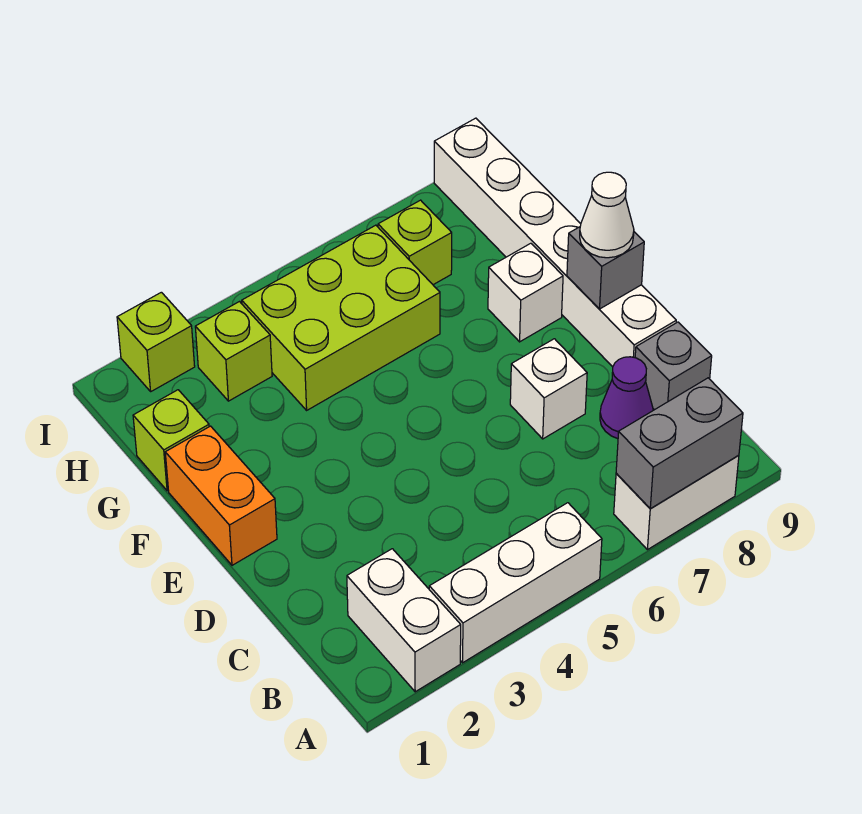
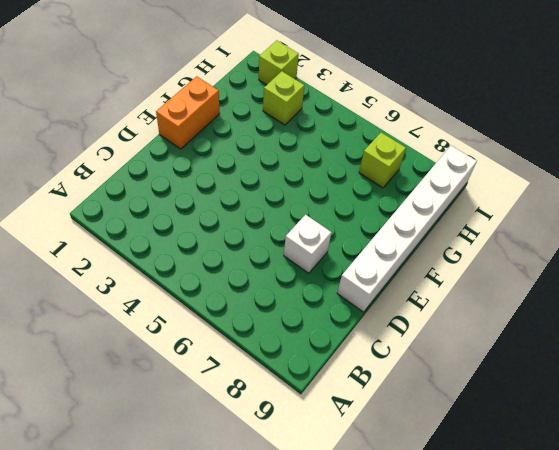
none -> white 1x2 brick [347,549,461,692]
none -> white 1x3 brick [429,503,602,663]
none -> white 1x2 brick [614,455,739,550]

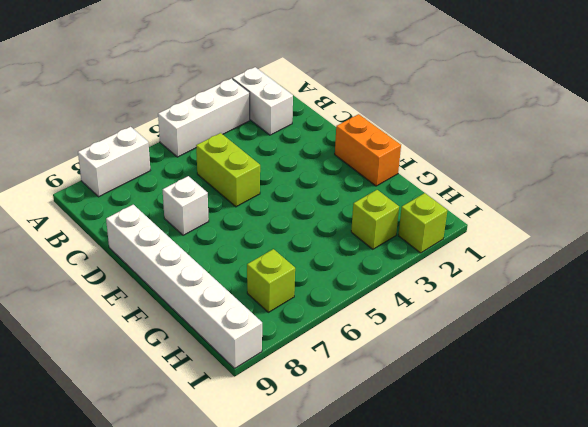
lime 1x2 brick [196,133,260,207] -> none
none -> purple 1x1 cone [600,357,653,439]
none -> grey 1x1 brick [635,322,712,410]
none -> white 1x1 brick [488,243,563,342]

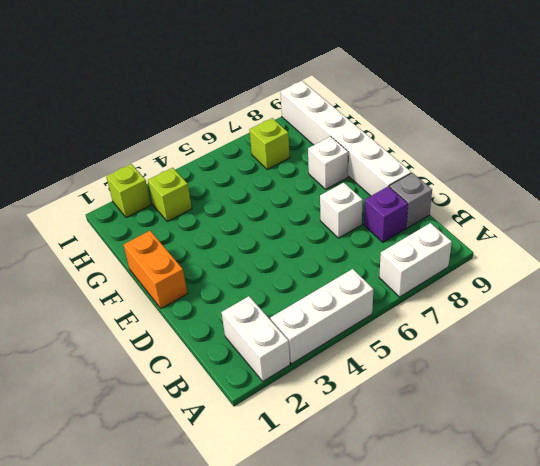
purple 1x1 brick [364,186,408,242] -> purple 1x1 cone [600,357,653,439]
none -> lime 1x1 brick [133,390,209,491]
none -> lime 2x3 brick [242,225,440,410]
none -> grey 1x2 brick [616,378,743,509]

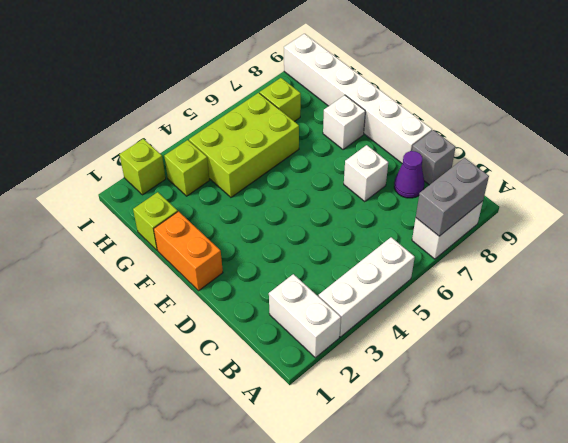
none -> grey 1x1 brick [567,227,644,309]
none -> white 1x1 cone [580,172,634,258]

